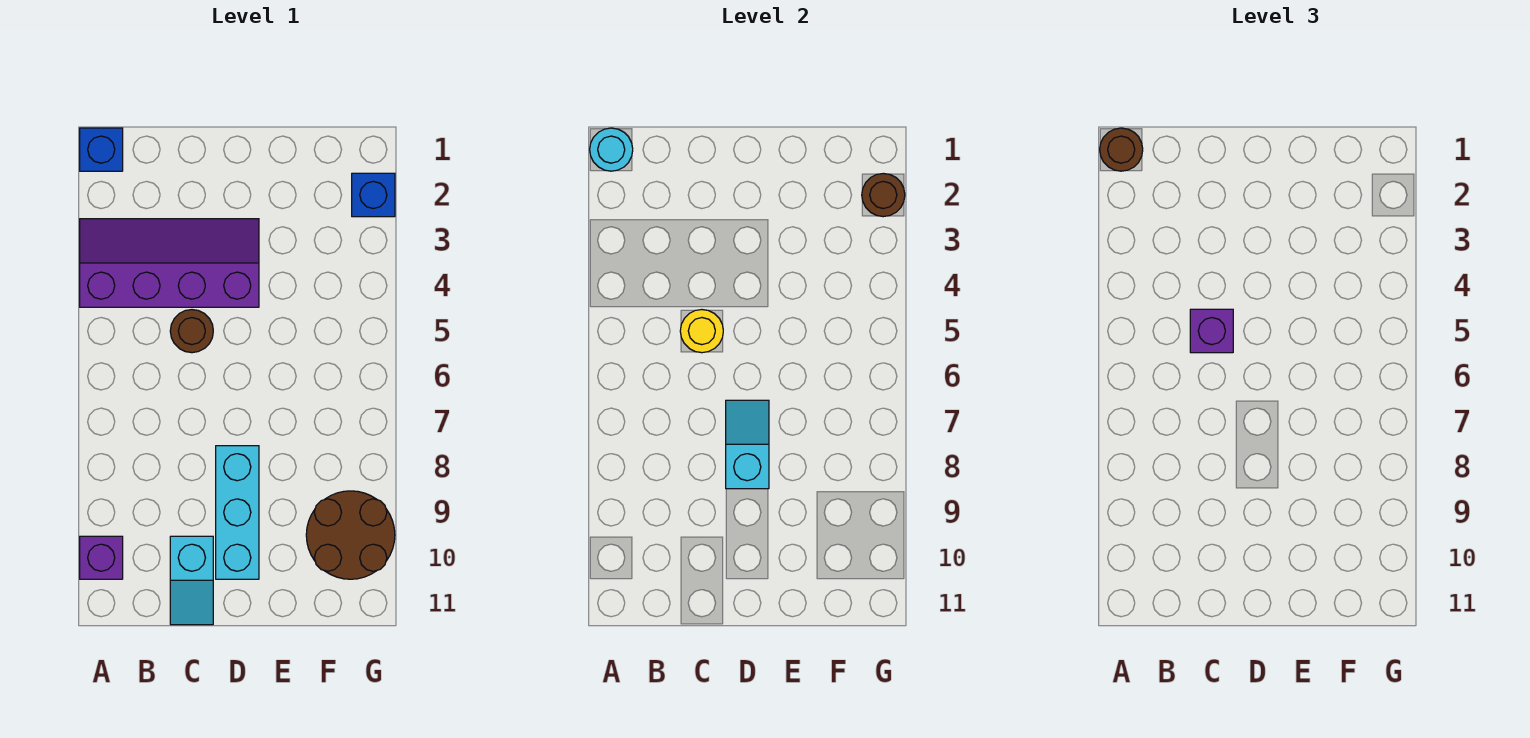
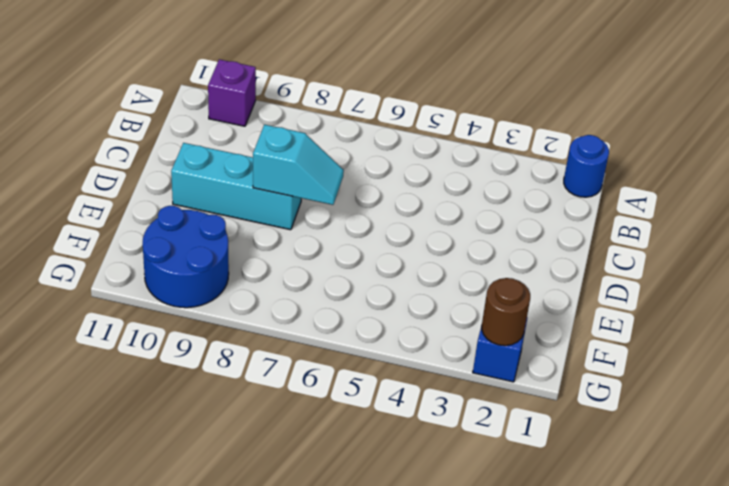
blue 1x1 round brick [564,135,609,197] -> blue 1x1 brick [80,128,123,171]
blue 2x2 round brick [143,206,229,308] -> brown 2x2 round brick [306,491,395,579]
none -> purple 2x4 slope [80,219,259,307]
none -> brown 1x1 round brick [170,310,213,353]
none -> cyan 1x2 slope [170,536,213,625]

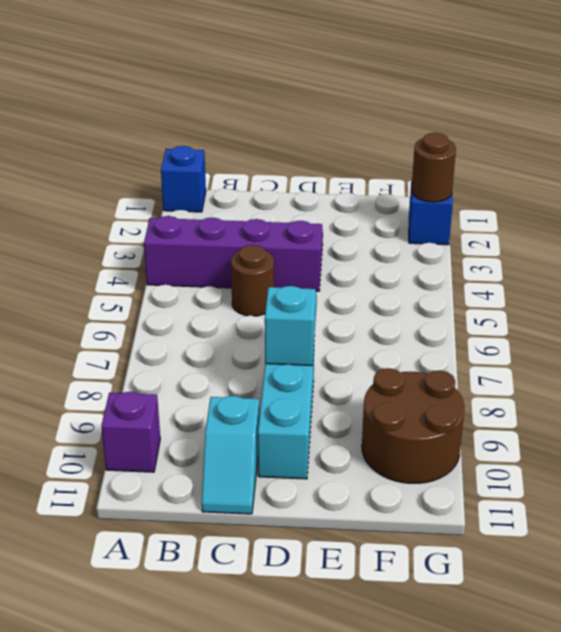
none -> cyan 1x1 round brick [590,128,633,171]
none -> yellow 1x1 round brick [680,310,723,353]
none -> brown 1x1 round brick [1100,128,1143,171]

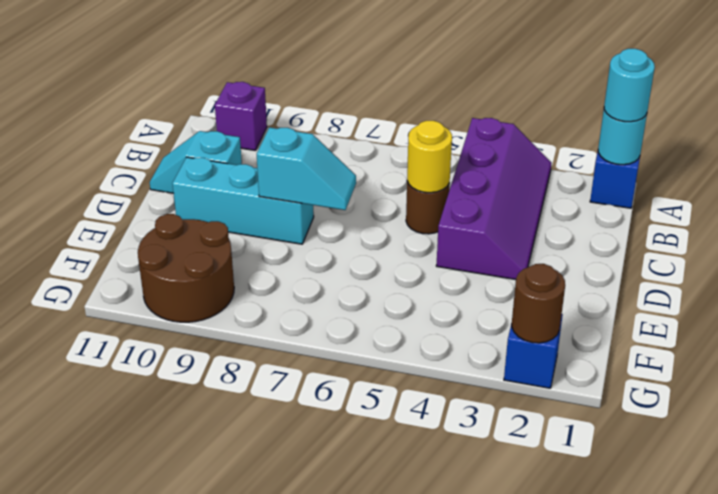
cyan 1x1 round brick [604,49,655,122] -> brown 1x1 round brick [1100,128,1143,171]
none -> purple 1x1 brick [1190,309,1233,353]

